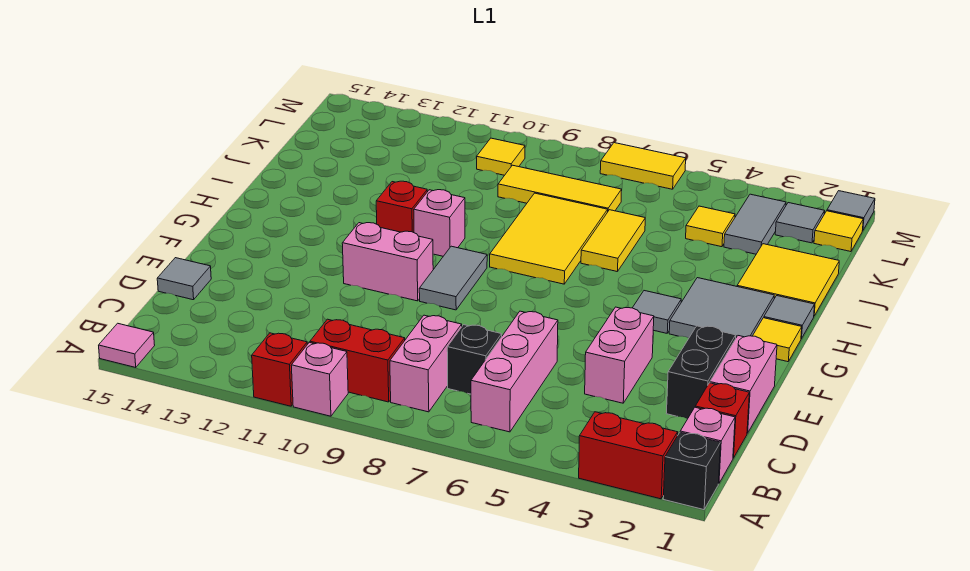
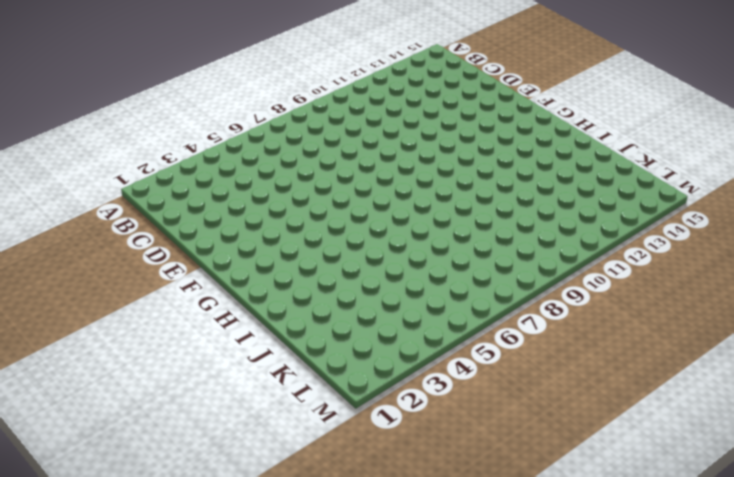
none -> black 1x1 brick [663,433,721,510]
none -> red 1x2 brick [579,412,678,499]
none -> pink 1x1 brick [291,342,348,416]
none -> red 1x1 brick [252,333,307,406]

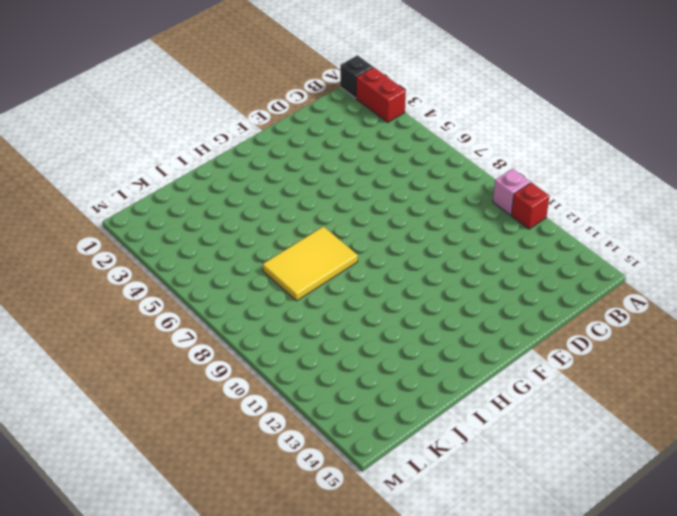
none -> pink 1x1 tile [99,323,155,368]
none -> pink 1x1 brick [680,407,735,484]
none -> pink 1x3 brick [471,311,558,432]
none -> pink 1x2 brick [390,315,462,412]

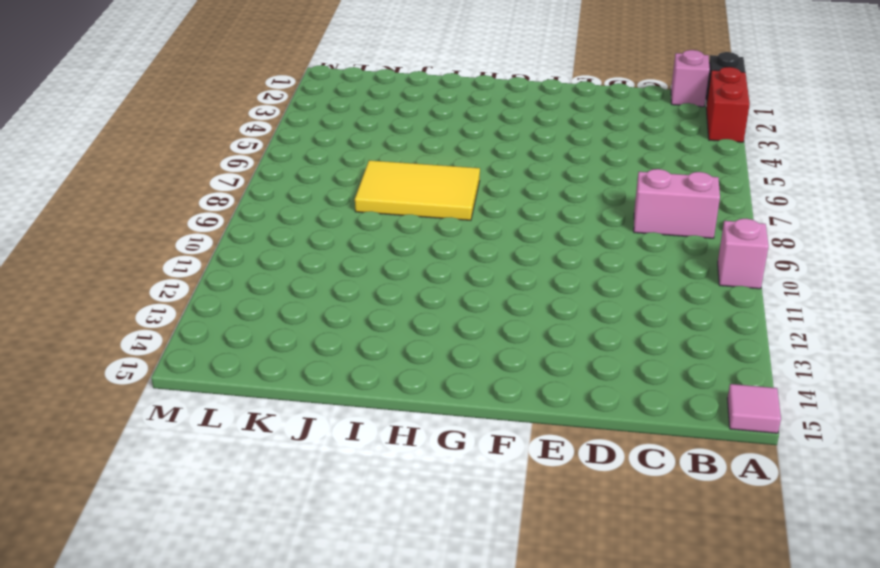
none -> red 1x1 brick [252,333,307,406]
none -> pink 1x3 brick [471,311,558,432]
none -> red 1x2 brick [310,319,405,402]
none -> red 1x1 brick [695,383,749,458]

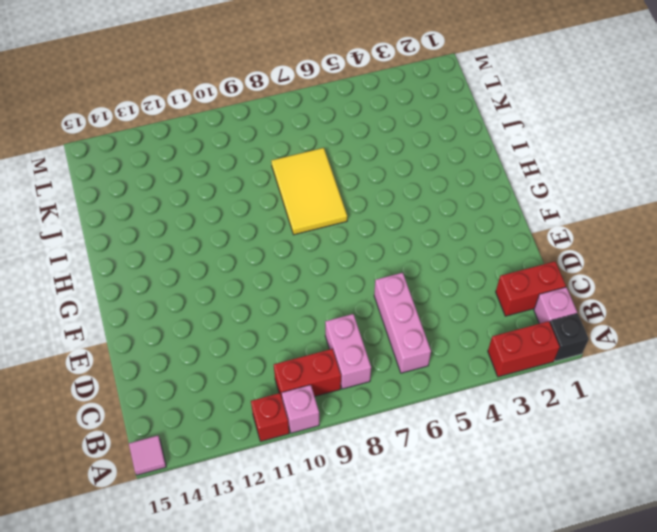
red 1x2 brick [496,262,566,316] -> red 1x1 brick [695,383,749,458]
none -> black 1x1 brick [447,325,502,394]
none -> pink 1x2 brick [710,336,777,433]
none -> black 1x2 brick [666,326,736,419]
none -> pink 1x2 brick [585,307,654,403]

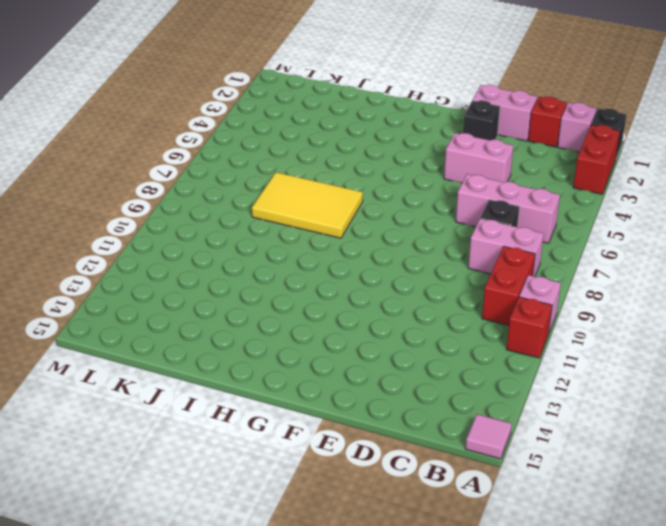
black 1x1 brick [463,100,500,140] -> black 1x2 brick [666,326,736,419]
none -> grey 1x1 tile [157,258,211,300]
none -> grey 1x2 tile [419,246,487,310]
none -> pink 1x2 brick [342,223,433,301]
none -> yellow 1x1 tile [753,318,802,362]

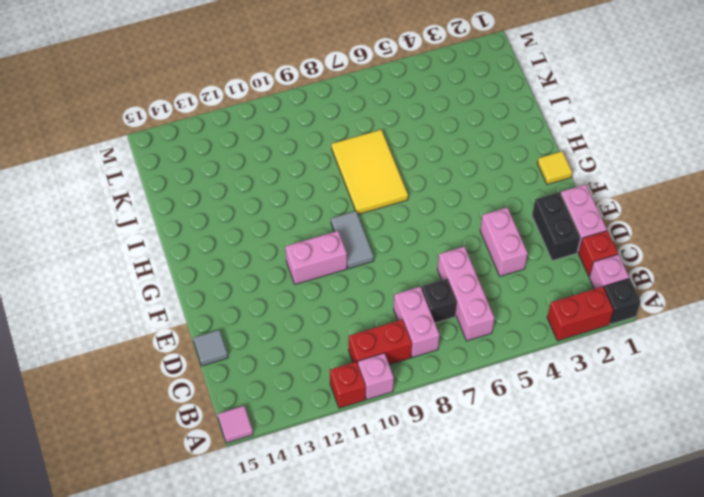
none -> grey 2x2 tile [669,278,774,338]
none -> grey 1x1 tile [633,291,681,333]
none -> grey 1x1 tile [764,296,815,339]
none -> pink 1x1 brick [414,190,465,256]

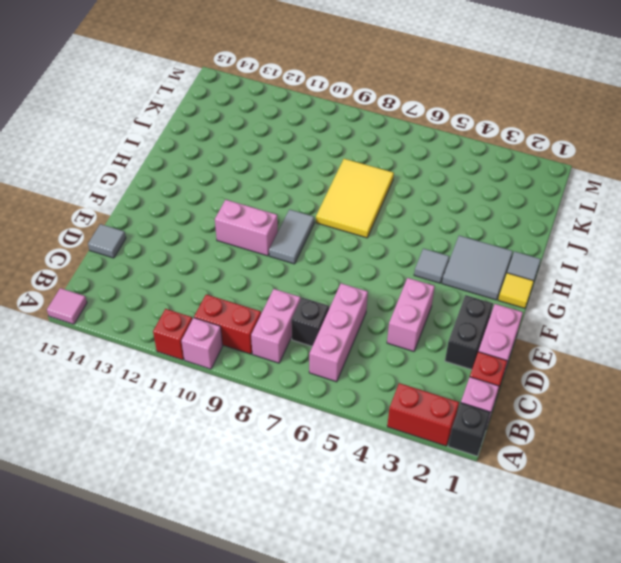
none -> pink 1x1 brick [414,190,465,256]
none -> red 1x1 brick [376,181,427,233]
none -> yellow 2x2 tile [737,244,839,316]
none -> yellow 1x2 tile [581,210,645,272]

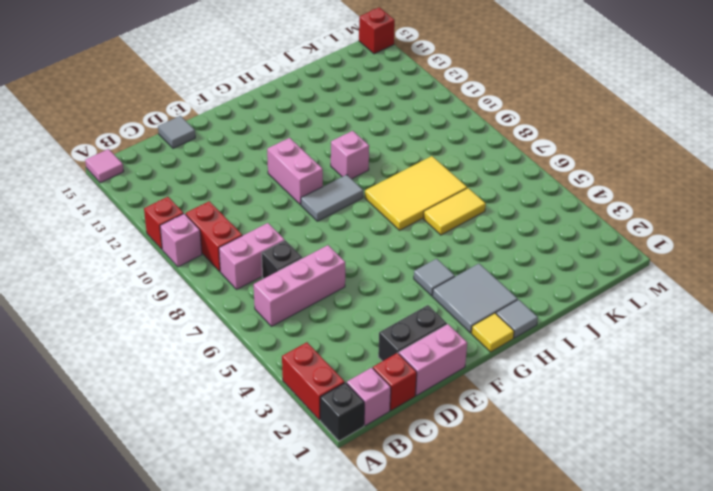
red 1x1 brick [359,7,395,54] -> red 1x1 brick moved to [376,181,427,233]
none -> pink 1x2 brick [585,307,654,403]
none -> yellow 2x2 tile [737,244,839,316]
none -> grey 1x2 tile [724,194,786,254]
none -> yellow 1x1 tile [686,206,735,247]

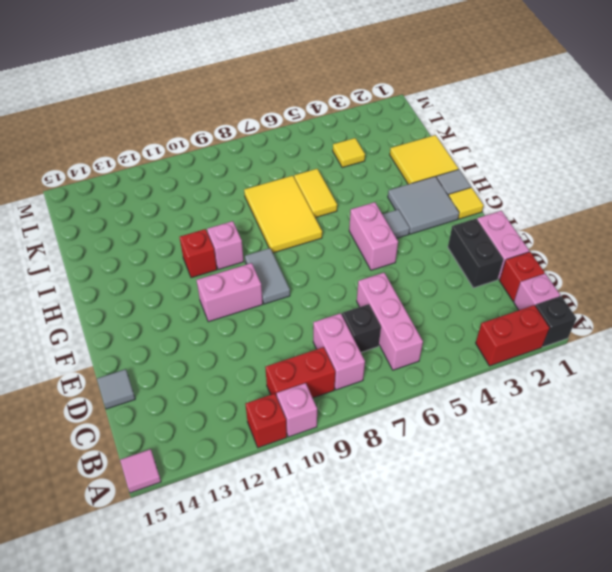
pink 1x2 brick [349,202,398,270] -> pink 1x2 brick moved to [585,307,654,403]
none -> grey 1x2 tile [724,194,786,254]
none -> yellow 1x3 tile [498,165,622,211]
none -> yellow 1x1 tile [814,211,863,252]
none -> grey 1x1 tile [775,203,825,243]

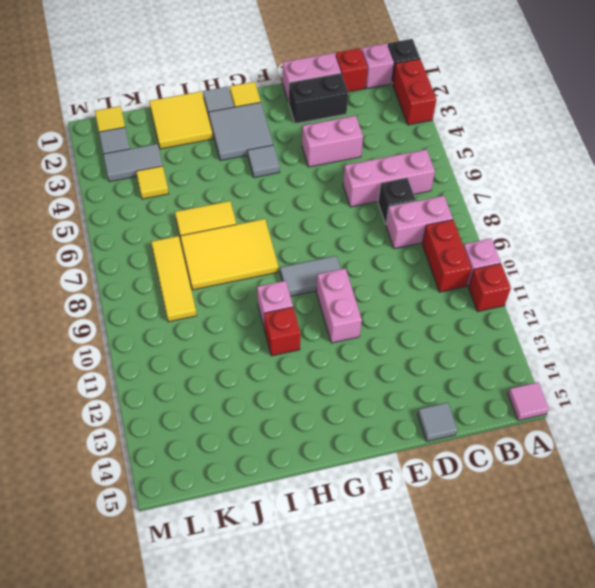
none -> yellow 1x1 tile [477,138,525,175]
none -> grey 1x1 tile [827,191,875,231]
none -> yellow 1x2 tile [600,143,686,189]

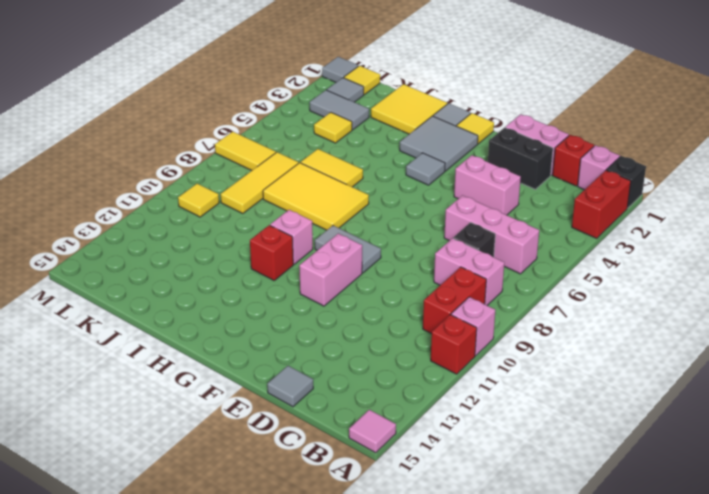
yellow 1x2 tile [215,132,276,170] -> yellow 1x2 tile turned to [600,143,686,189]

